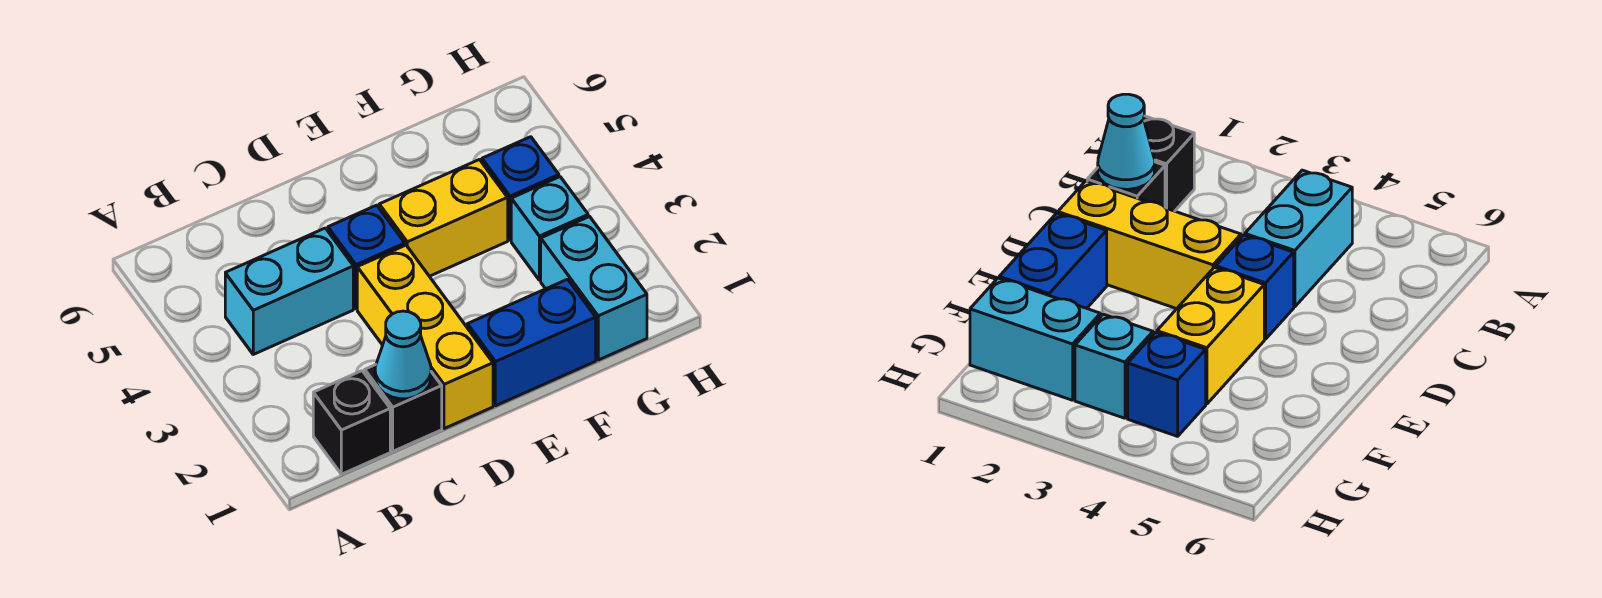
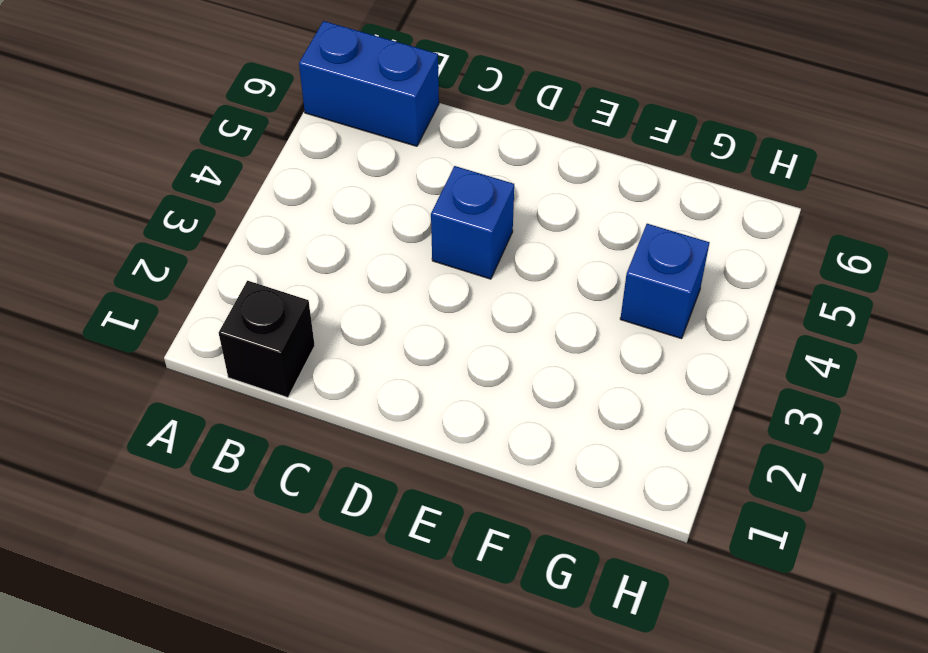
blue 1x2 brick [299,21,439,146] -> blue 1x2 brick moved to [467,279,596,406]
none -> cyan 1x2 brick [225,228,353,354]
none -> black 1x1 brick [365,365,442,451]

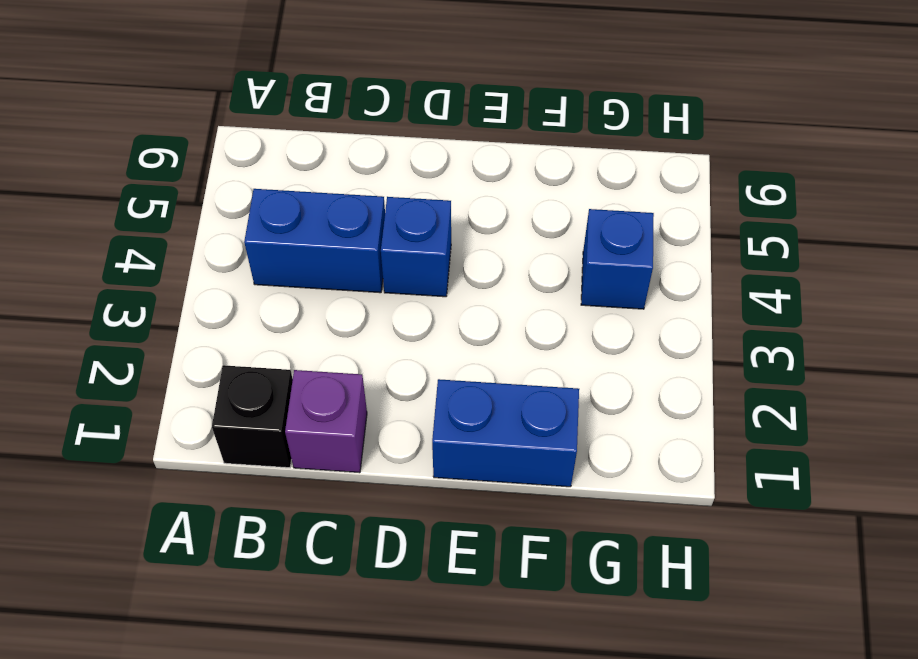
blue 1x2 brick [244,189,385,293] -> cyan 1x2 brick [225,228,353,354]
purple 1x1 brick [285,370,367,473] -> black 1x1 brick [365,365,442,451]
none -> yellow 1x3 brick [357,245,493,429]
none -> yellow 1x2 brick [379,160,508,276]

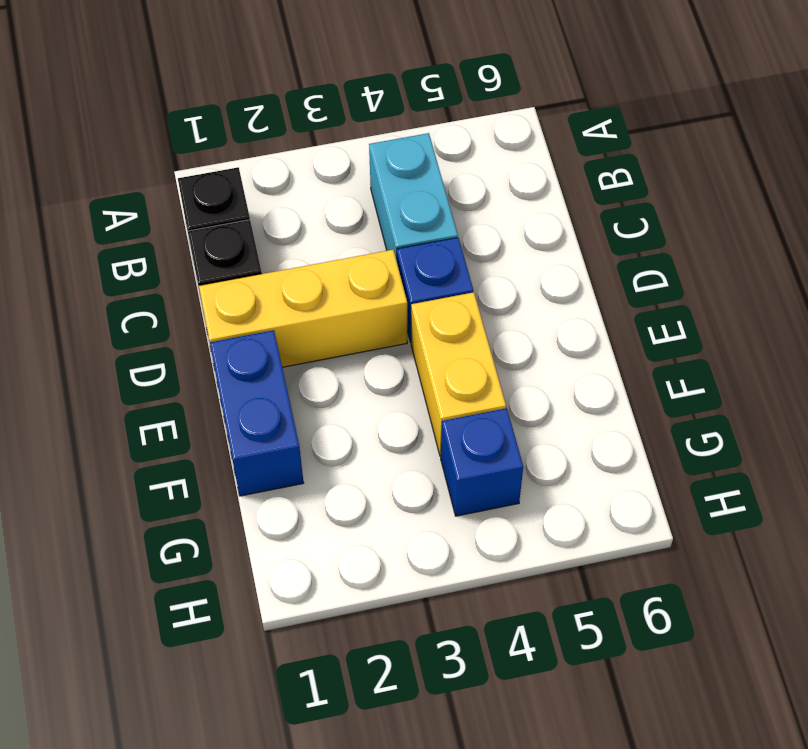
none -> cyan 1x2 brick [541,217,647,360]
none -> cyan 1x1 brick [511,177,588,280]

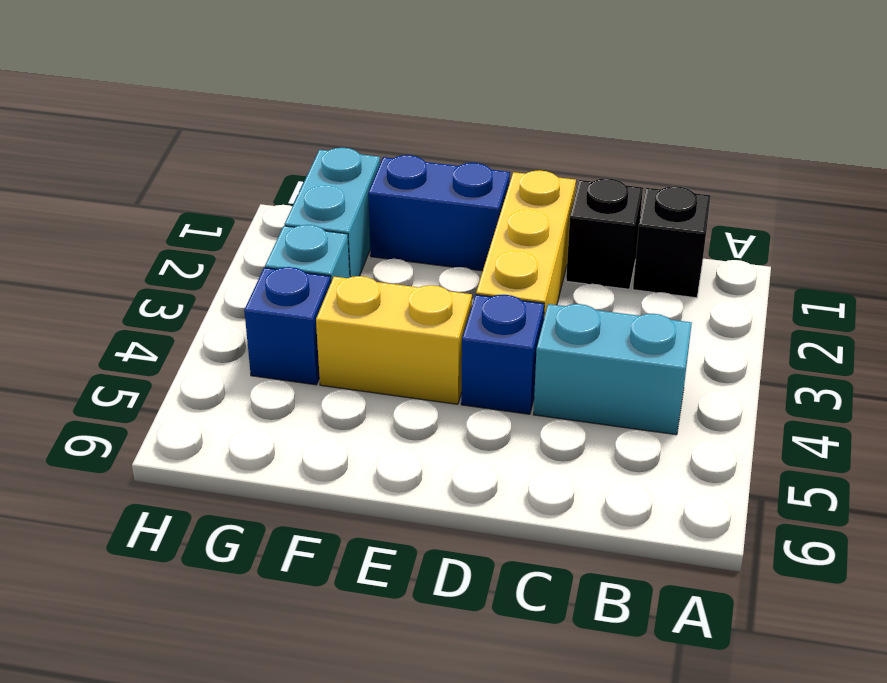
none -> cyan 1x1 cone [375,311,431,399]

